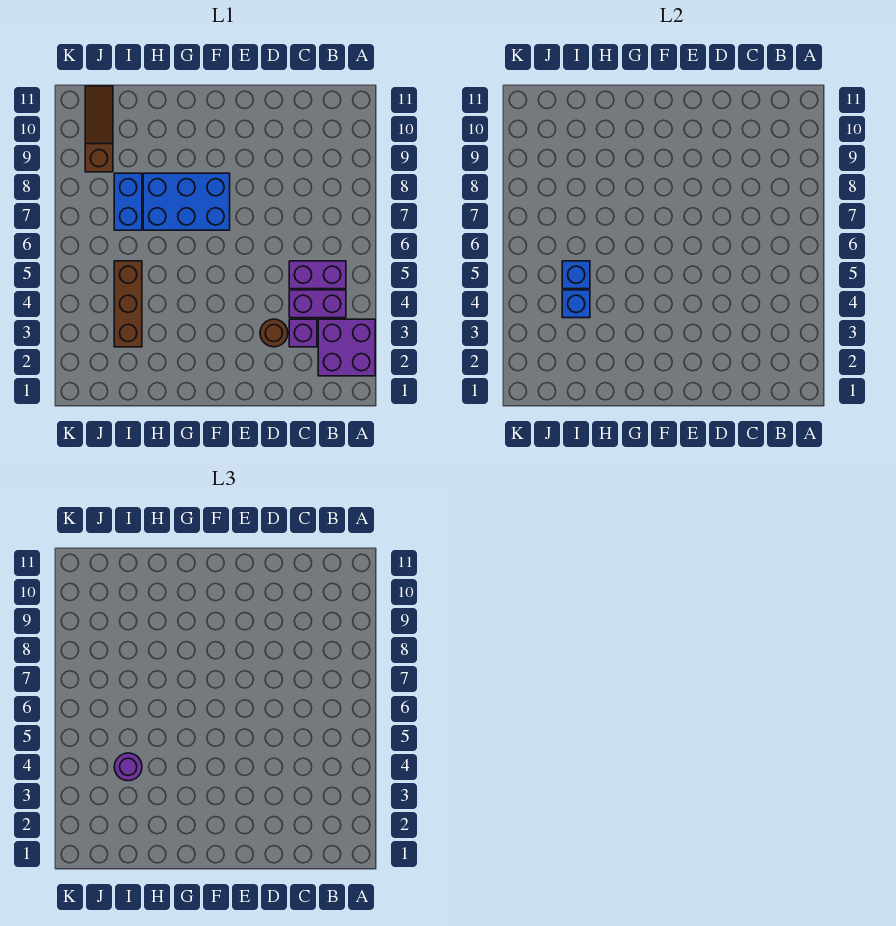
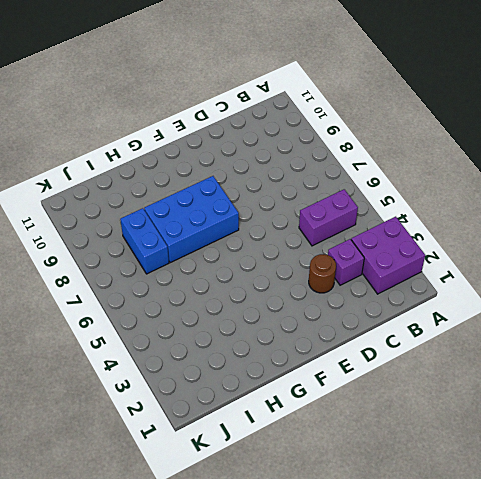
none -> purple 1x2 brick [289,290,346,318]
none -> brown 1x3 brick [114,261,142,347]
none -> brown 1x3 slope [85,86,113,172]

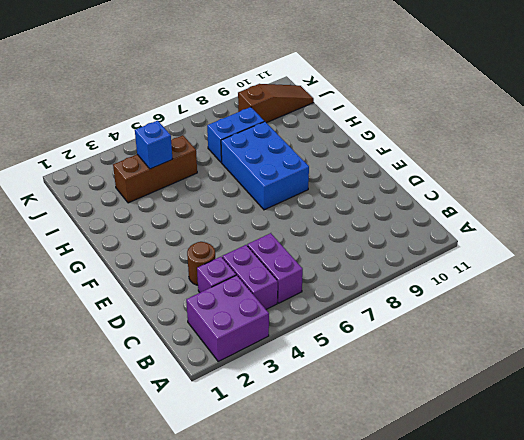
none -> blue 1x1 brick [562,261,590,289]
none -> purple 1x1 round brick [114,753,142,781]

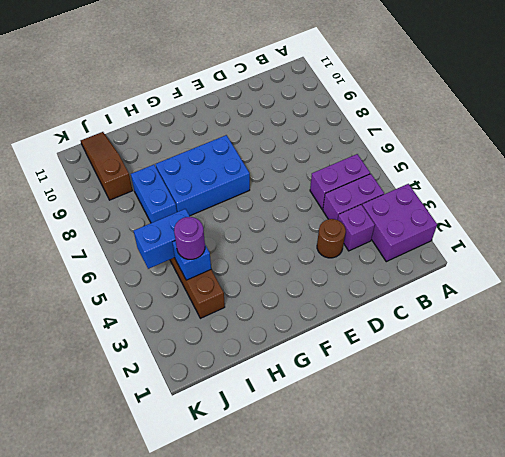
blue 1x2 brick [134,209,190,269] -> blue 1x1 brick [562,261,590,289]

